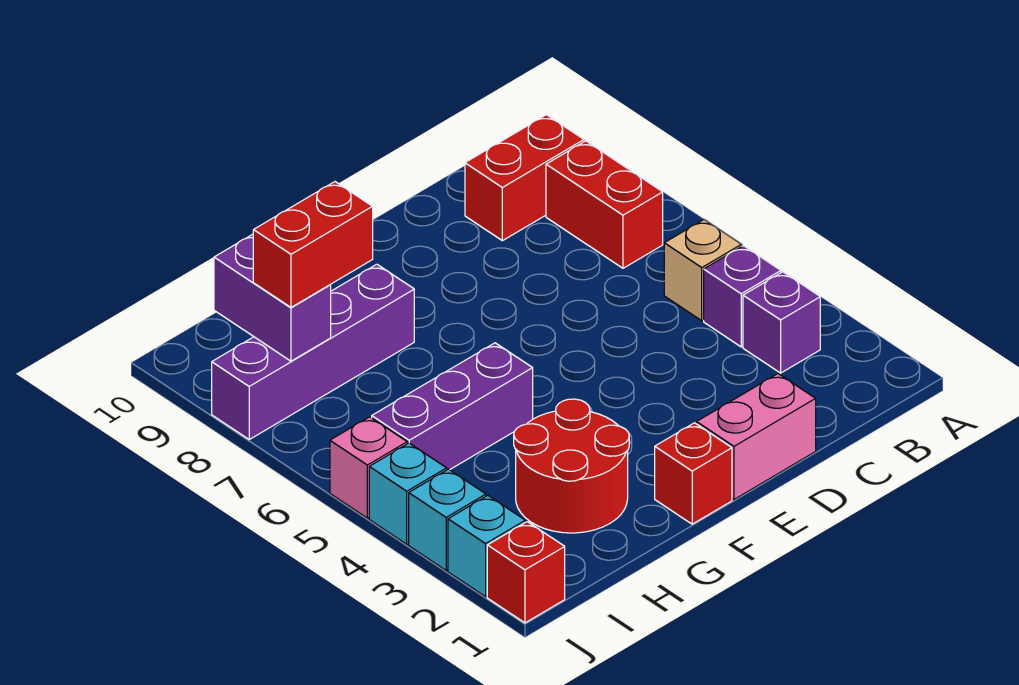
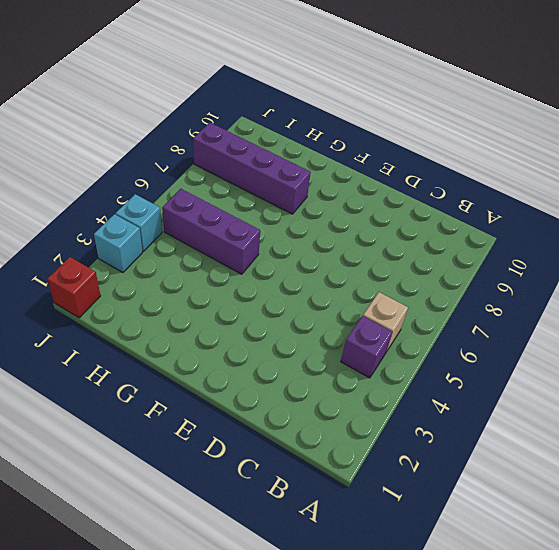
none -> purple 1x1 brick [743,272,820,373]
none -> red 1x2 brick [546,141,663,268]
none -> red 1x2 brick [465,115,584,241]

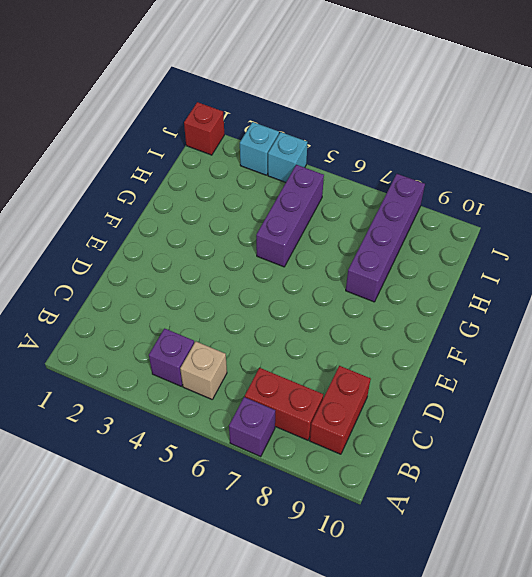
purple 1x1 brick [229,397,275,456] -> purple 1x1 brick moved to [743,272,820,373]
none -> pink 1x2 brick [697,374,816,499]
none -> red 1x1 brick [655,423,732,524]
none -> red 2x2 round brick [514,399,629,533]

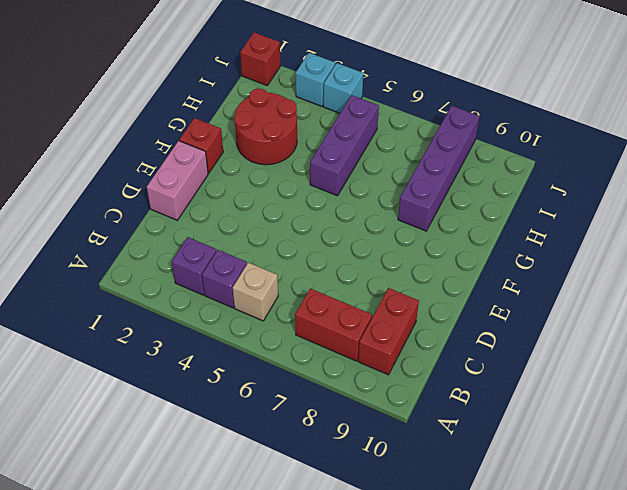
none -> cyan 1x1 brick [448,496,525,597]
none -> pink 1x1 brick [330,417,407,518]
none -> purple 1x2 brick [214,234,331,361]

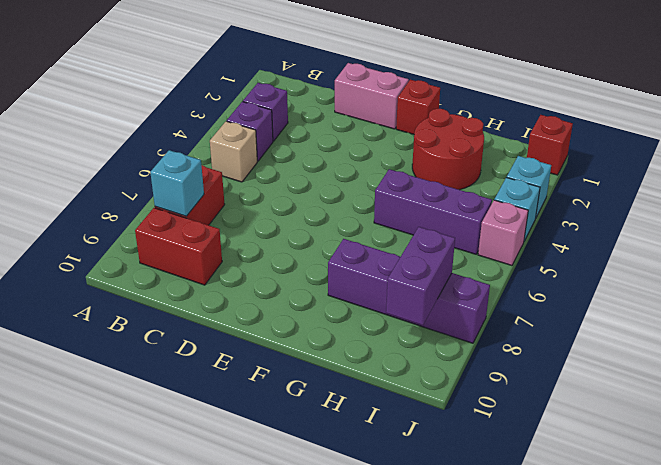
cyan 1x1 brick [150,150,204,216] -> cyan 1x1 brick moved to [448,496,525,597]
none -> red 1x2 brick [253,182,373,307]

